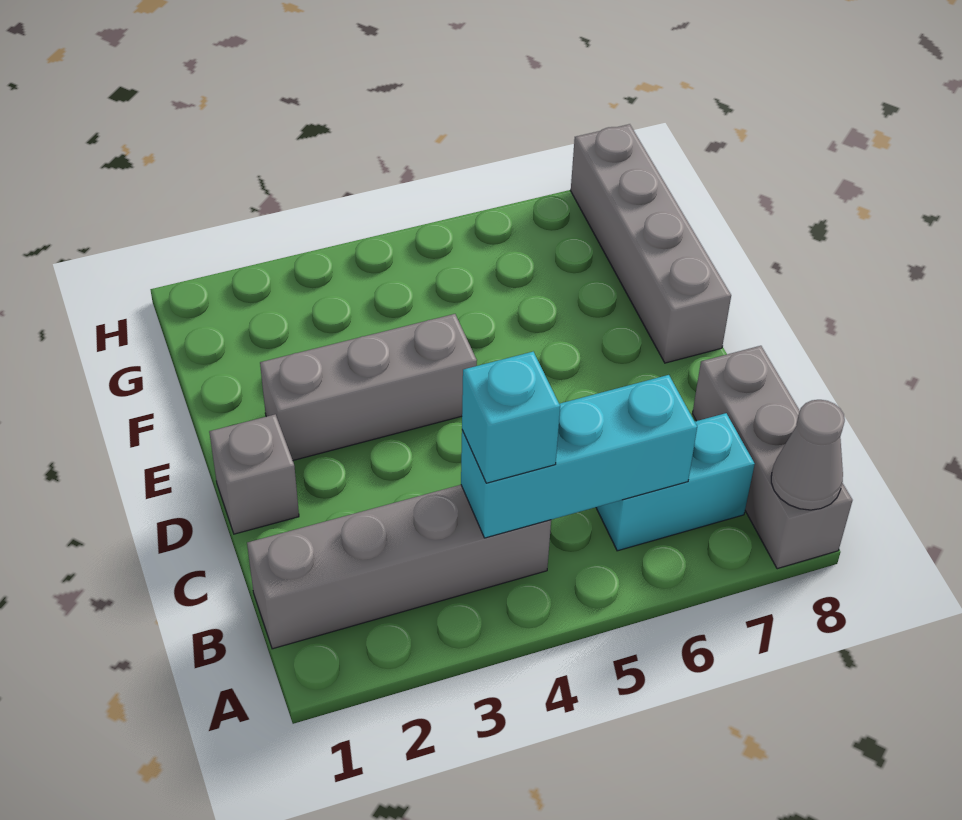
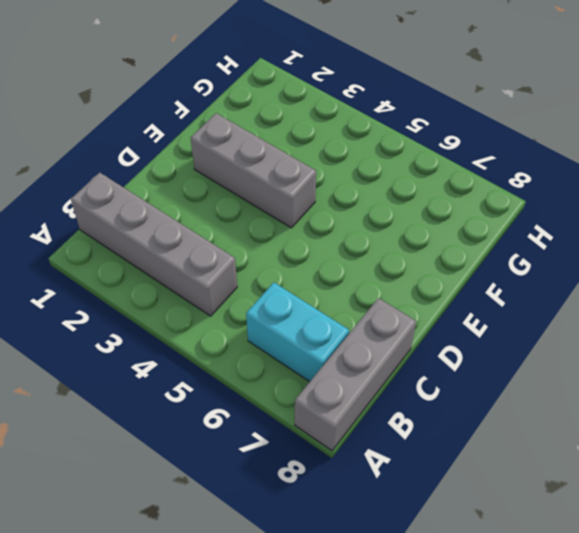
none -> grey 1x1 brick [209,414,299,534]
none -> grey 1x4 brick [571,124,731,363]

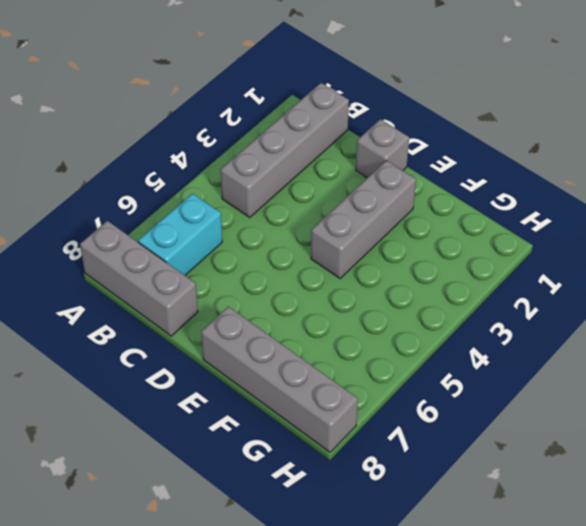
none -> grey 1x1 cone [771,400,845,510]
none -> cyan 1x3 brick [461,375,697,538]

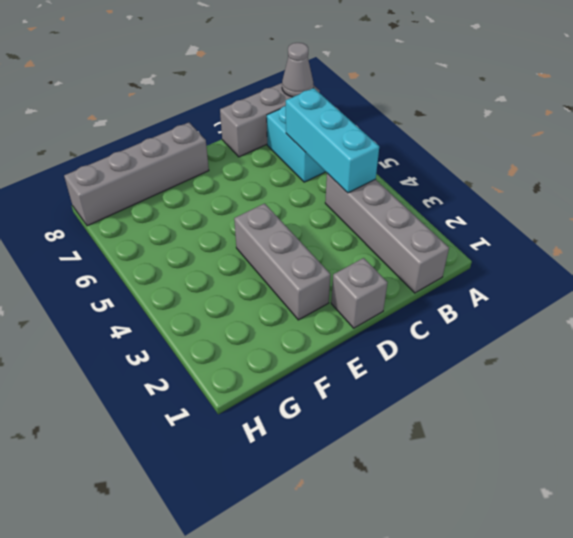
none -> cyan 1x1 brick [462,352,560,483]

